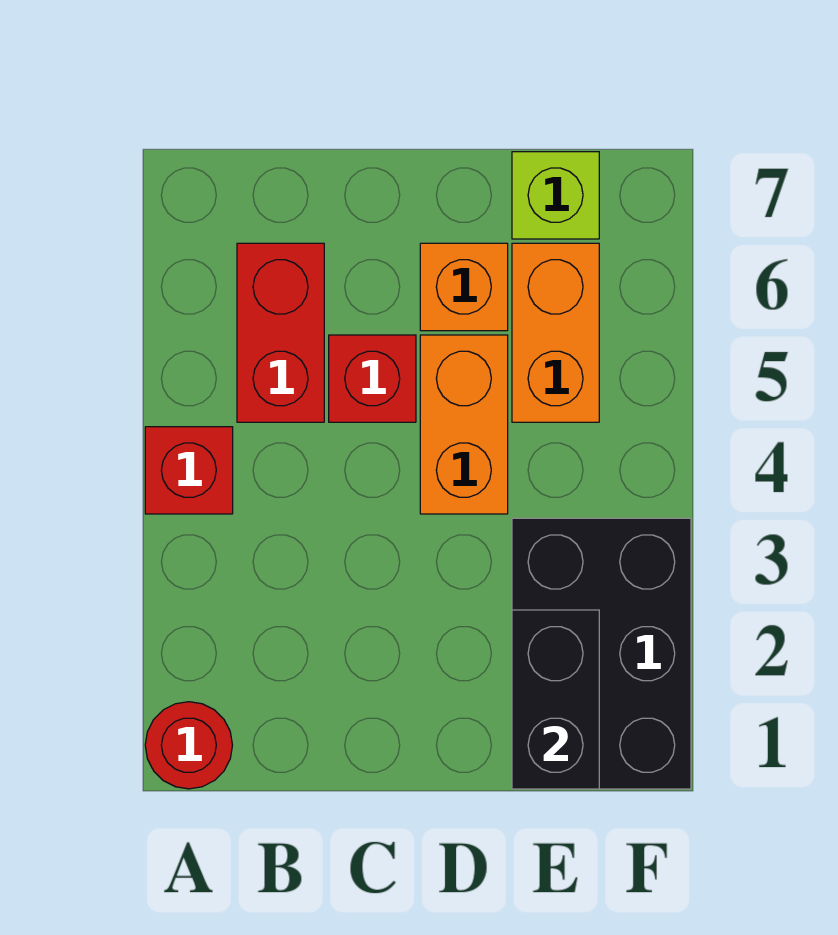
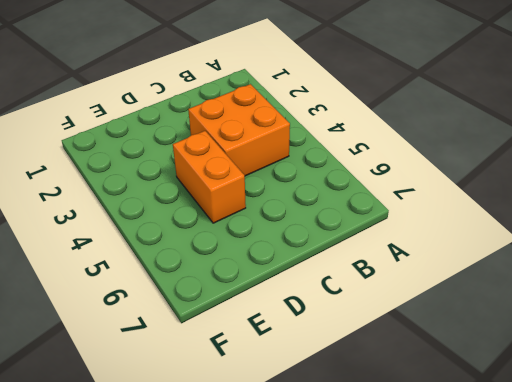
orange 2x2 brick [188,84,290,176] -> none
none -> red 1x1 round brick [145,702,232,789]
none -> red 1x1 brick [145,427,233,514]

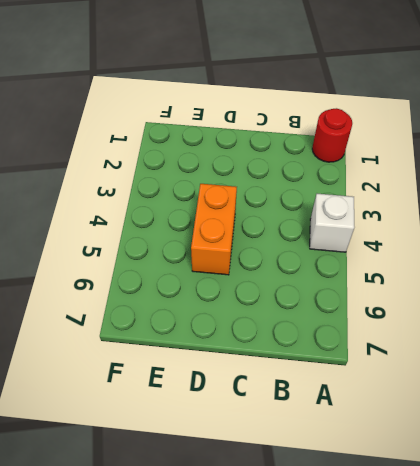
white 1x1 brick [310,194,355,252] -> red 1x1 brick [145,427,233,514]
none -> red 1x2 brick [237,243,324,422]
none -> red 1x1 brick [329,335,416,422]

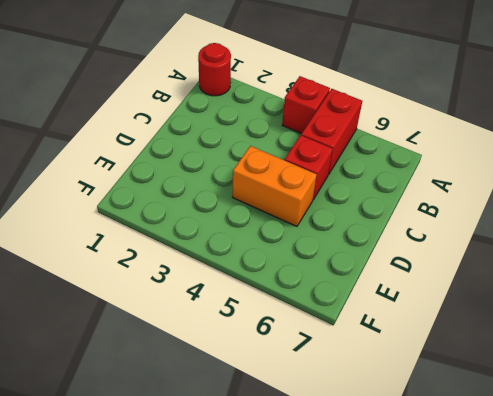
red 1x2 brick [301,89,362,175] -> red 1x2 brick turned to [237,243,324,422]
none -> orange 1x1 brick [420,243,508,331]
none -> black 2x3 brick [512,518,691,789]

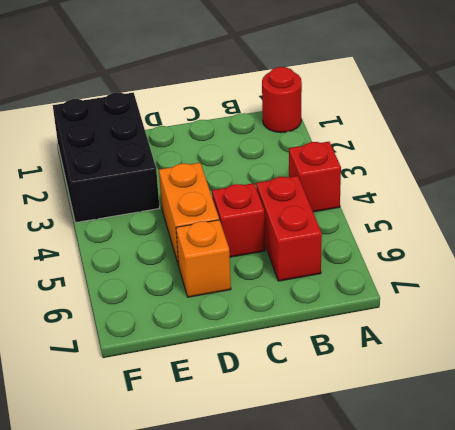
none -> orange 1x2 brick [512,243,599,422]
none -> lime 1x1 brick [512,152,599,239]

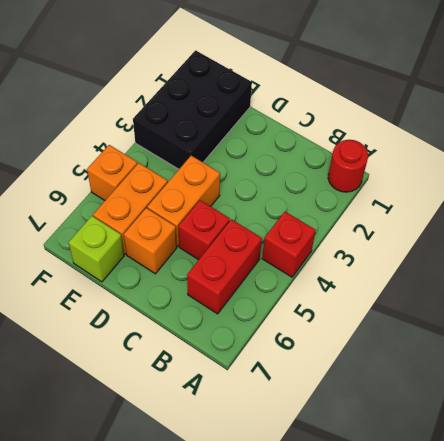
orange 1x1 brick [87,145,137,200] -> none
none -> black 1x2 brick [512,610,599,789]

